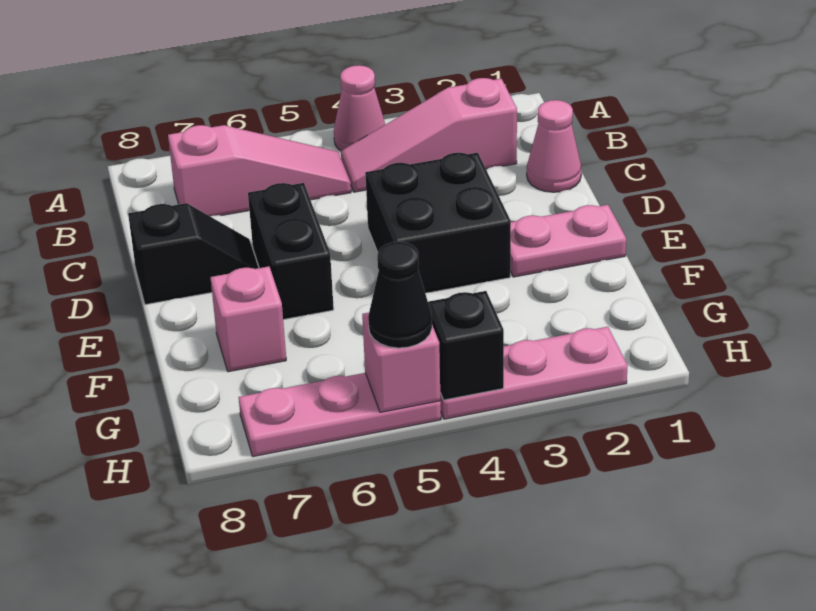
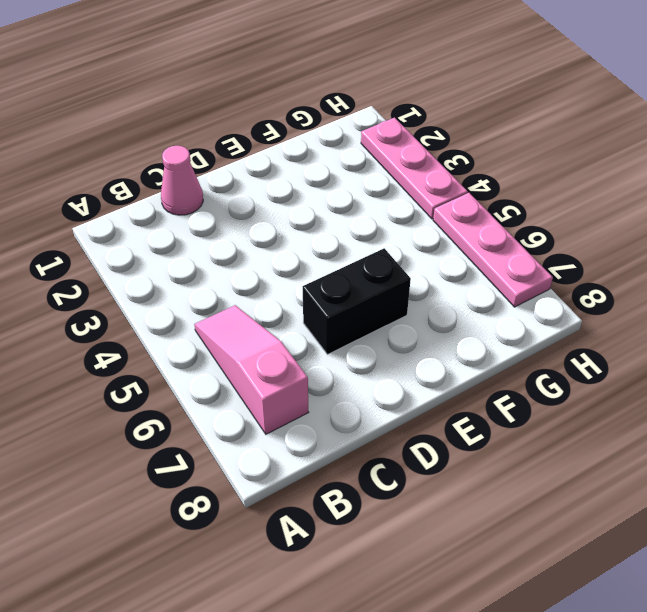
none -> pink 1x1 cone [334,65,385,151]
none -> pink 1x3 slope [341,78,517,192]
none -> black 2x2 brick [365,153,511,293]

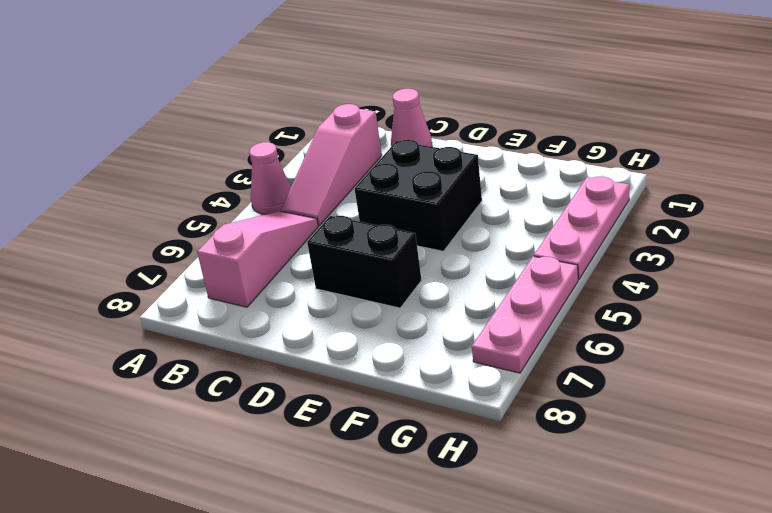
none -> black 1x2 slope [128,203,259,305]
none -> pink 1x2 plate [510,205,626,277]
none -> pink 1x1 brick [210,267,286,372]

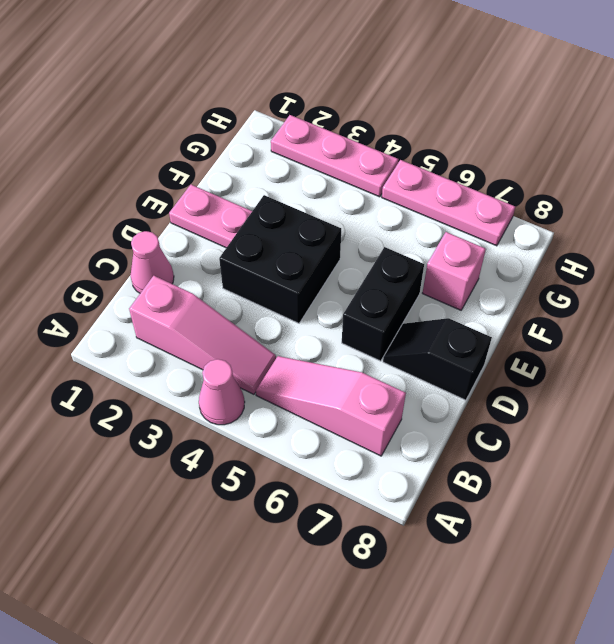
none -> black 1x1 brick [428,291,504,400]
none -> pink 1x1 brick [362,313,441,412]
none -> black 1x1 cone [368,242,432,348]

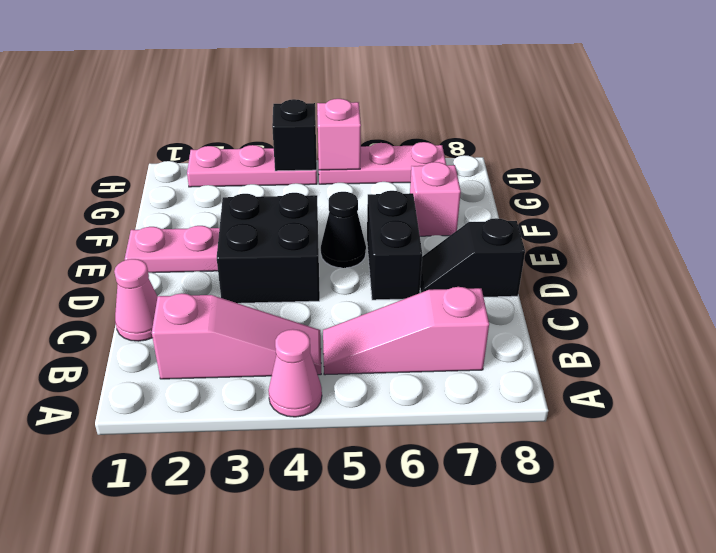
black 1x1 cone [321,192,366,268] -> black 1x1 cone moved to [368,242,432,348]

